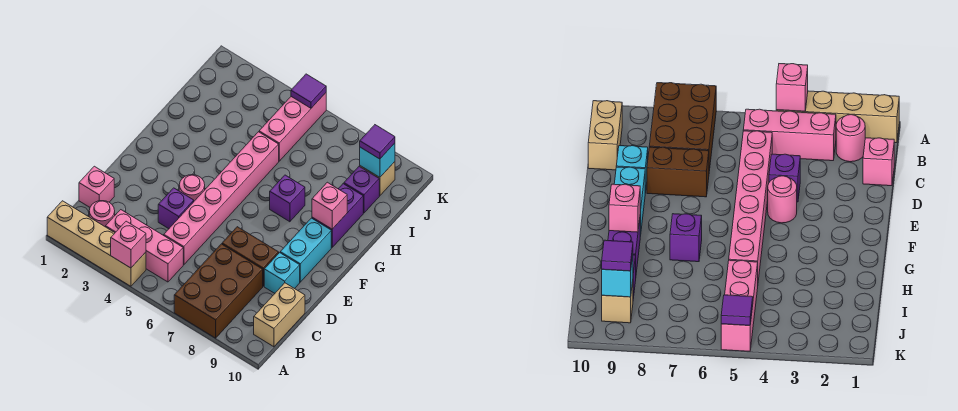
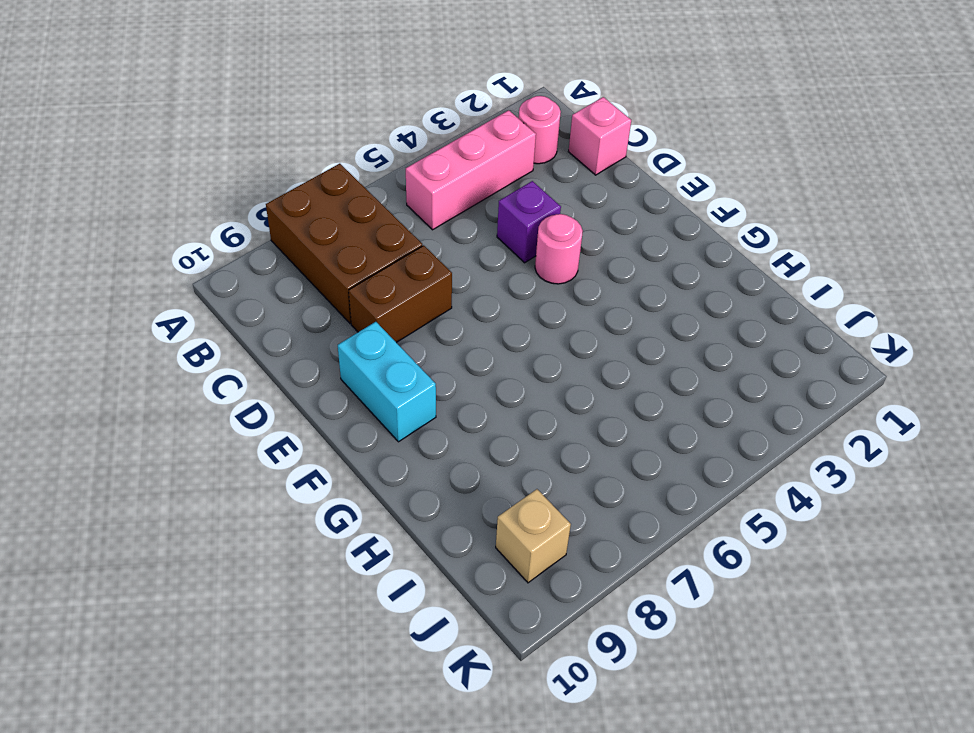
none -> tan 1x4 brick [47,201,146,286]
none -> tan 1x2 brick [254,283,305,347]
none -> pink 1x6 brick [164,132,279,265]

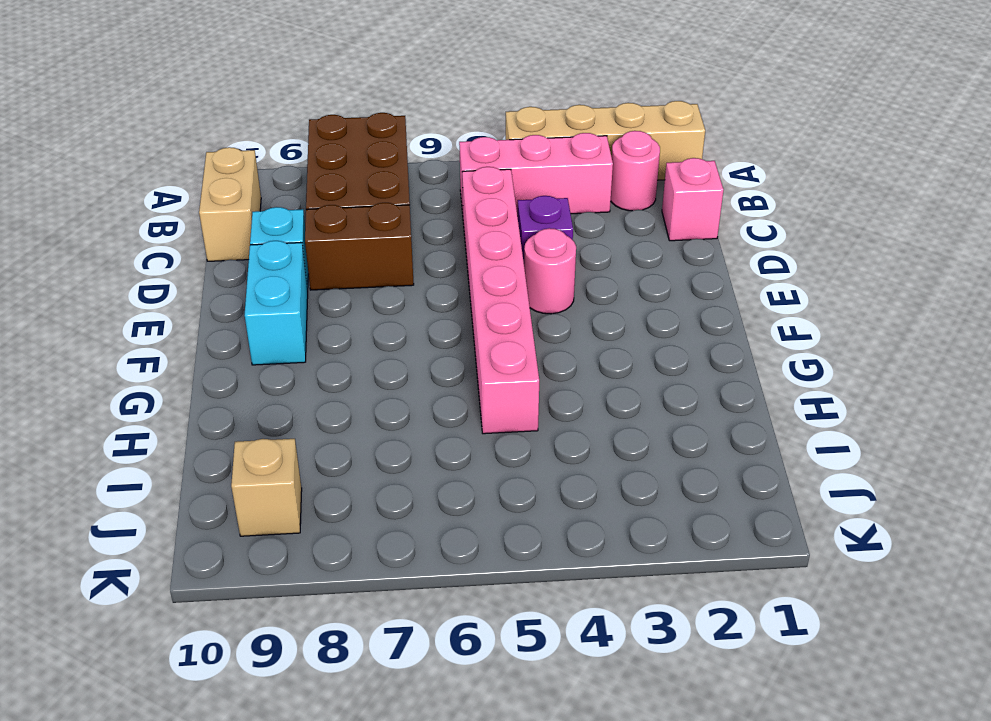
none -> purple 1x1 brick [270,175,305,222]
none -> purple 1x2 brick [312,184,363,247]
none -> pink 1x3 brick [259,93,326,161]

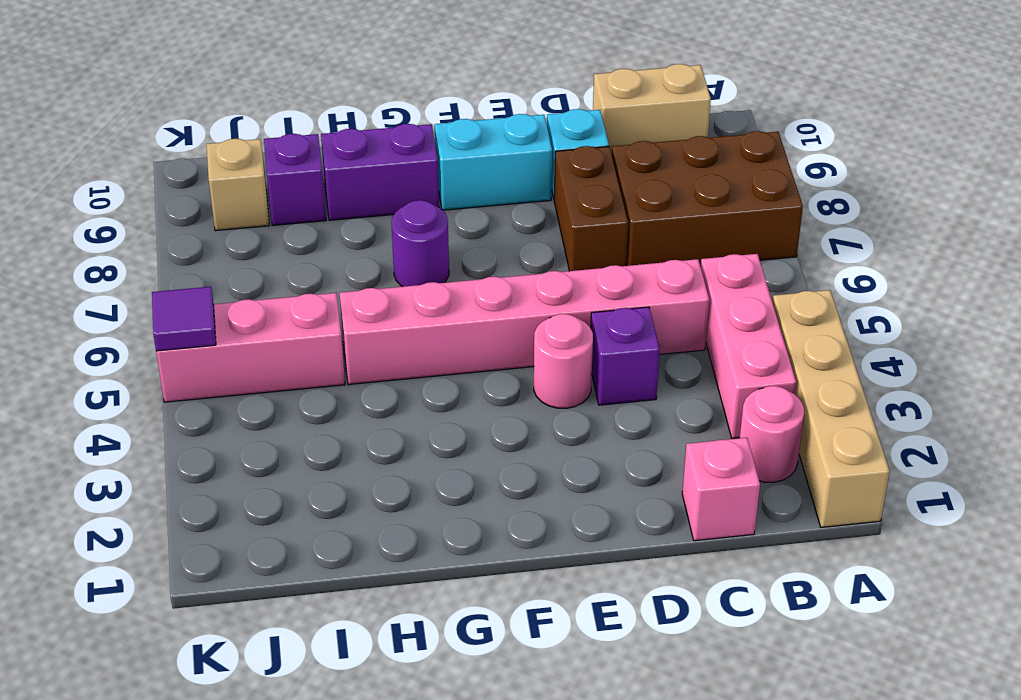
purple 1x1 round brick [392,200,449,287] -> purple 1x1 brick [270,175,305,222]
none -> pink 1x1 brick [111,221,146,268]
none -> pink 1x1 brick [312,182,347,229]
none -> cyan 1x1 brick [360,143,395,177]

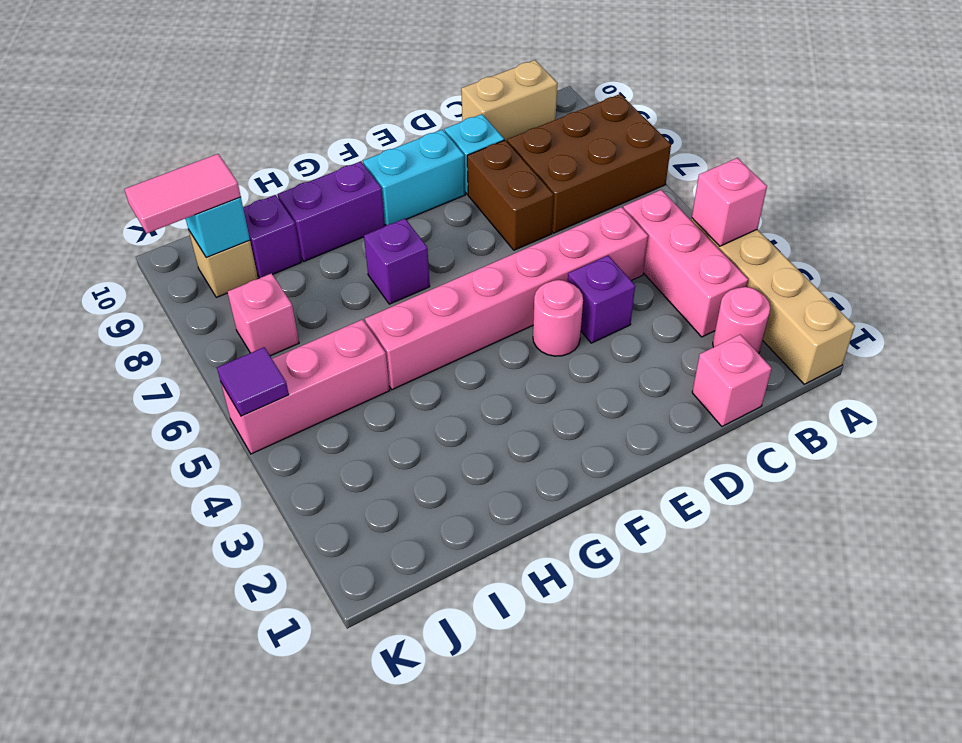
pink 1x1 brick [227,273,299,356] -> pink 1x1 brick moved to [312,182,347,229]
pink 1x2 tile [124,154,241,233] -> purple 1x1 tile [360,125,395,159]

